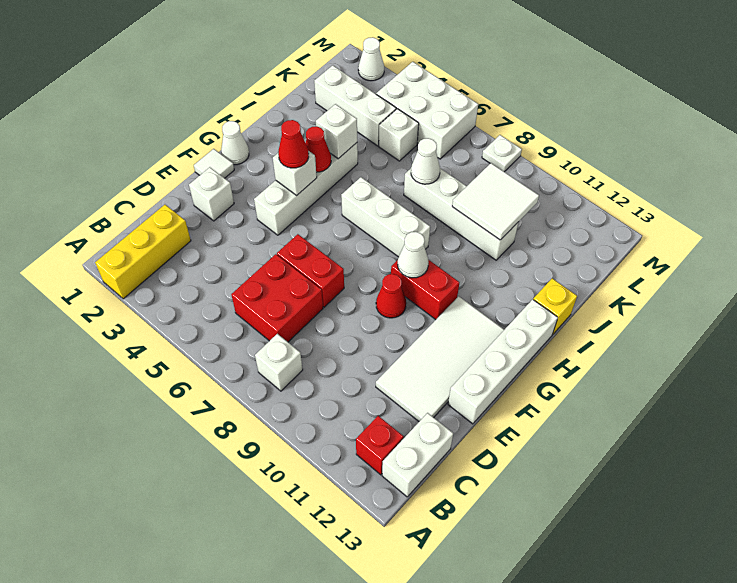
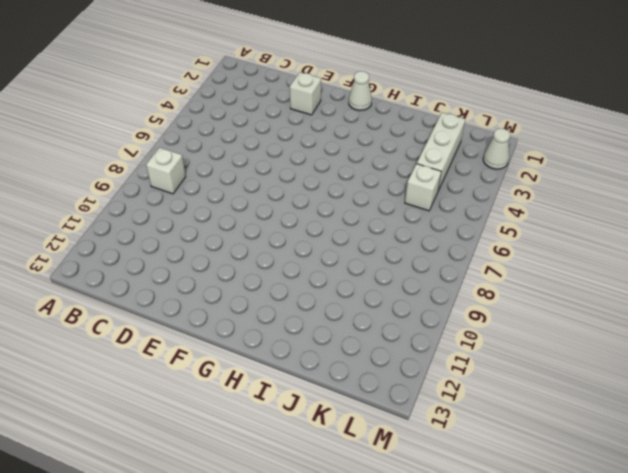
none -> yellow 1x3 brick [95,205,191,299]
none -> red 1x1 brick [356,416,403,475]
none -> white 1x2 brick [382,413,453,497]

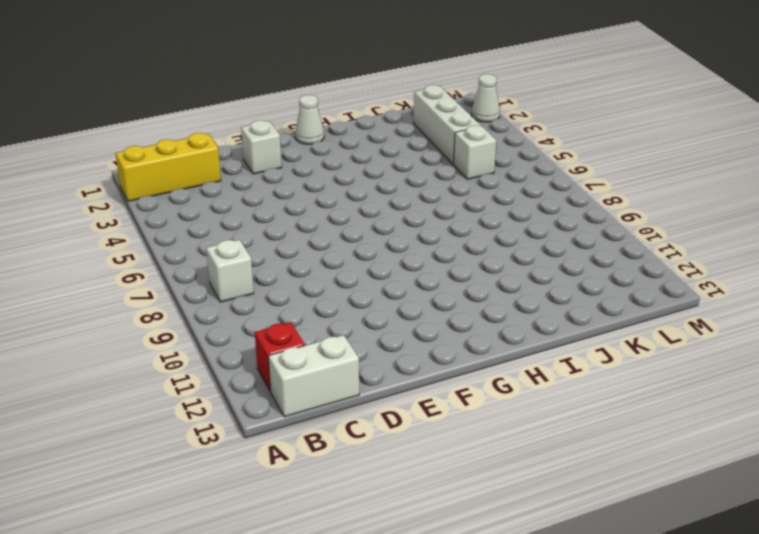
none -> red 2x2 brick [231,254,323,342]
none -> white 2x4 tile [376,296,504,421]
none -> red 1x2 brick [277,234,344,307]

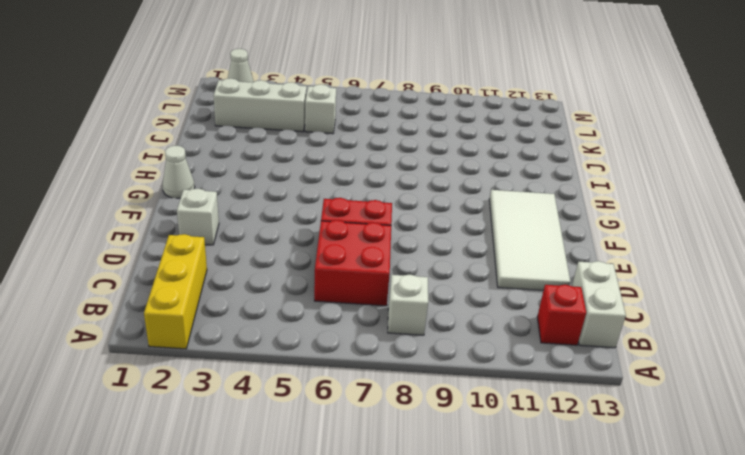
none -> white 1x4 brick [448,299,558,424]
none -> white 1x1 tile [194,149,234,178]
none -> white 1x4 brick [254,143,358,235]

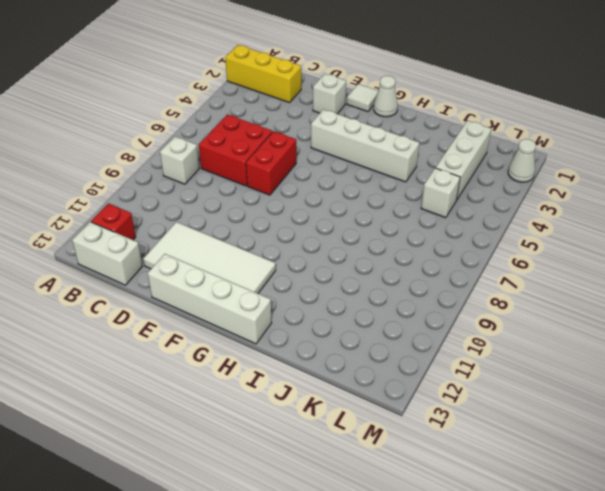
none -> red 1x1 cone [376,274,406,318]
none -> red 1x2 brick [391,260,459,320]
none -> white 1x3 brick [341,177,430,257]

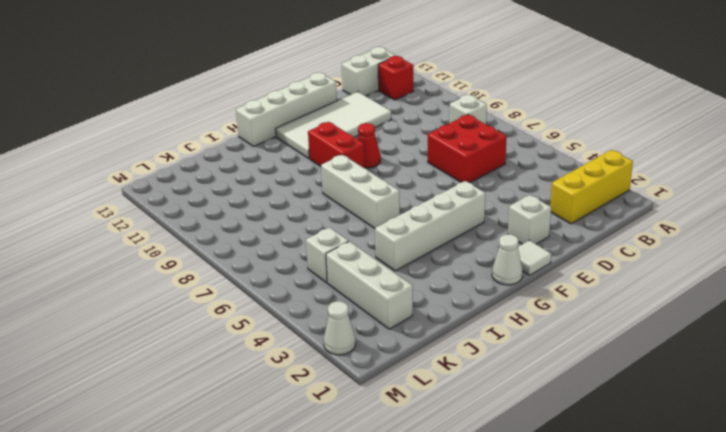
none -> red 1x2 brick [277,234,344,307]
none -> yellow 1x1 brick [533,278,577,335]
none -> white 1x4 brick [404,168,518,260]

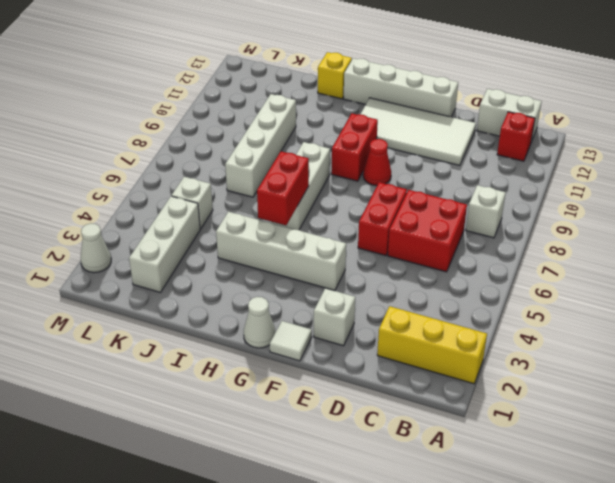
red 1x2 brick [257,151,309,225] -> none
none -> white 2x3 brick [376,62,478,159]
none -> white 1x1 plate [482,135,522,172]
none -> white 1x1 brick [273,151,317,196]

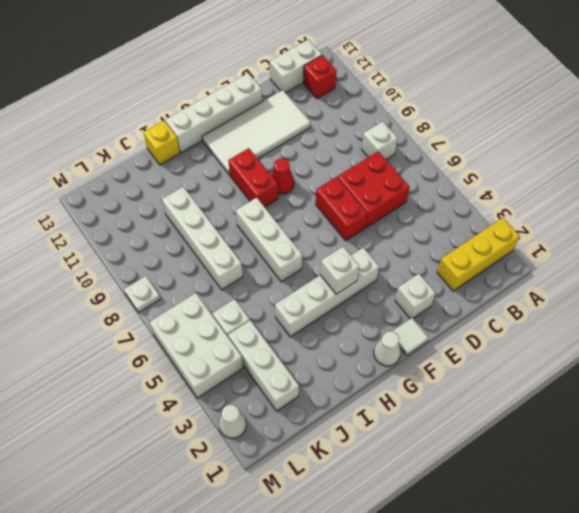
none -> white 1x1 cone [398,232,429,278]
none -> red 1x1 cone [306,126,331,172]
none -> white 1x1 brick [316,104,357,159]

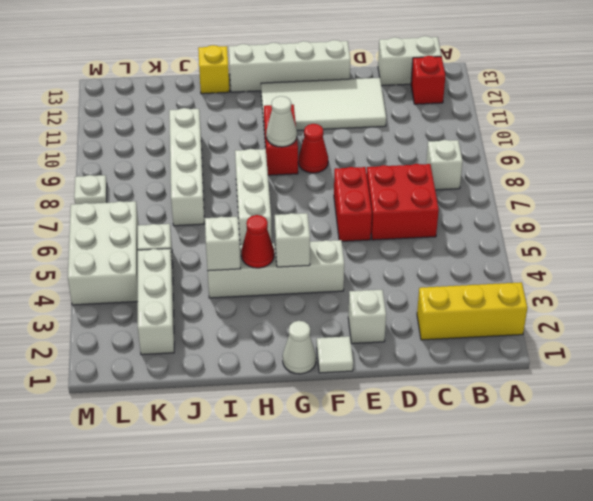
none -> white 1x1 cone [358,37,384,81]
none -> white 1x1 cone [411,138,440,184]
none -> white 2x2 tile [452,163,539,240]

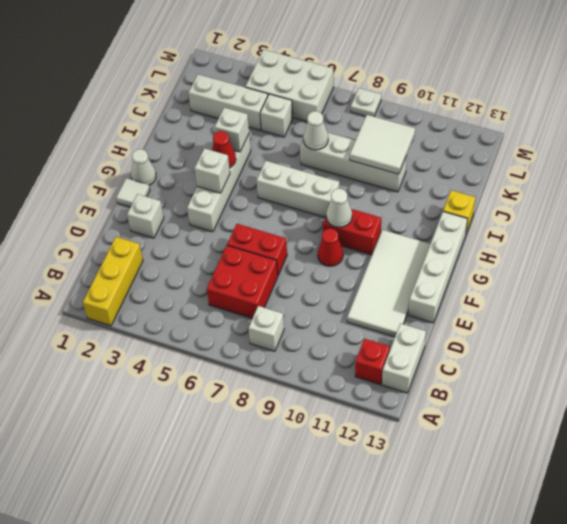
none -> white 1x1 cone [358,37,384,81]
none -> red 1x1 cone [278,120,309,168]

